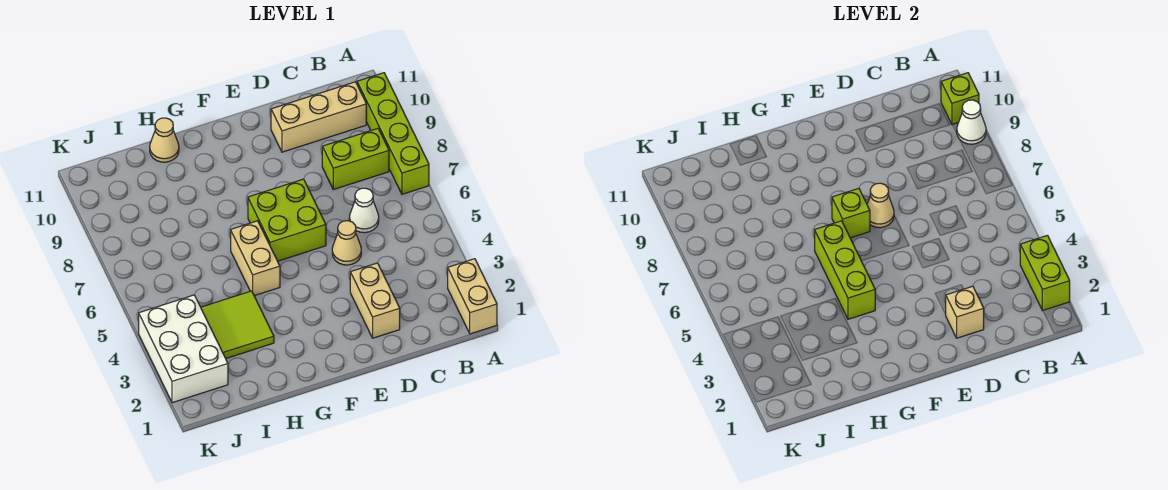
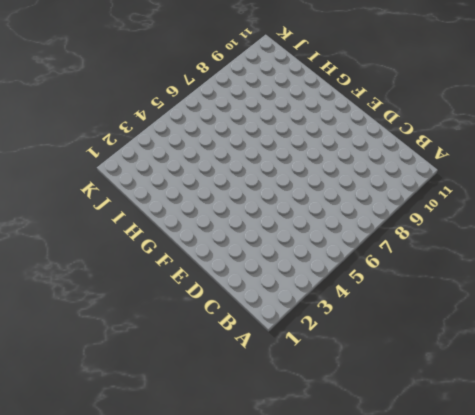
none -> tan 1x2 brick [448,259,497,334]
none -> lime 1x4 brick [357,73,429,194]
none -> lime 1x2 brick [322,129,389,190]

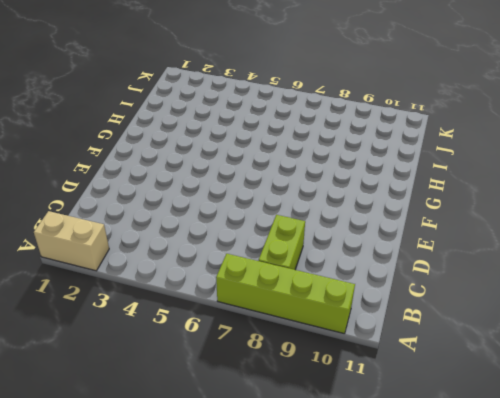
none -> tan 1x3 brick [271,82,366,152]
none -> white 1x1 cone [349,188,379,233]
none -> tan 1x2 brick [350,263,400,338]

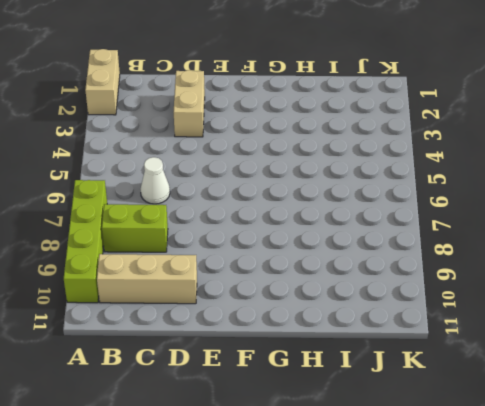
none -> tan 1x1 cone [332,221,361,265]
none -> lime 2x2 brick [248,179,326,261]
none -> tan 1x2 brick [231,221,280,296]

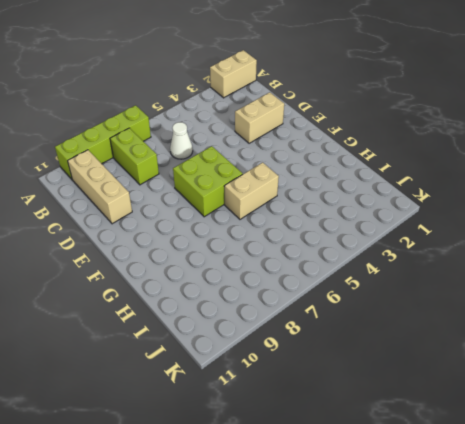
none -> tan 1x1 cone [332,221,361,265]
none -> lime 2x2 tile [201,291,274,358]
none -> tan 1x1 cone [150,118,179,162]

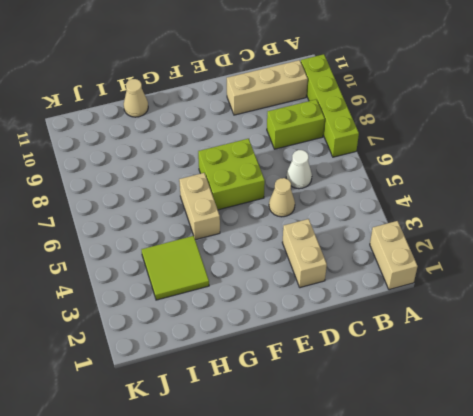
none -> white 2x3 brick [139,295,228,403]
none -> lime 1x2 brick [1020,235,1070,311]
none -> white 1x1 cone [957,100,986,144]

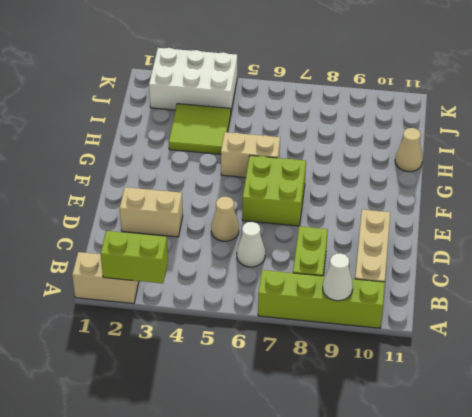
none -> lime 1x1 brick [941,73,979,125]
none -> tan 1x1 brick [946,286,984,338]
none -> tan 1x1 cone [867,183,894,228]

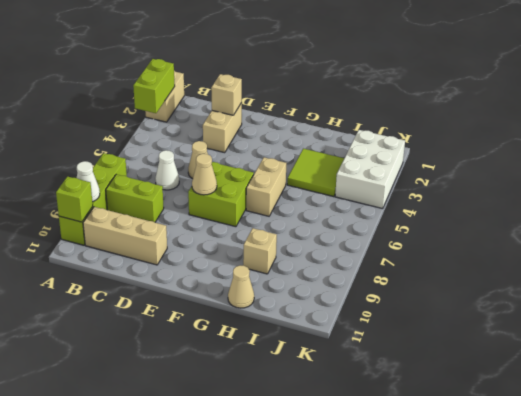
tan 1x1 brick [243,228,277,274] -> none
none -> lime 1x1 brick [832,188,870,238]
none -> lime 1x3 brick [815,221,875,319]

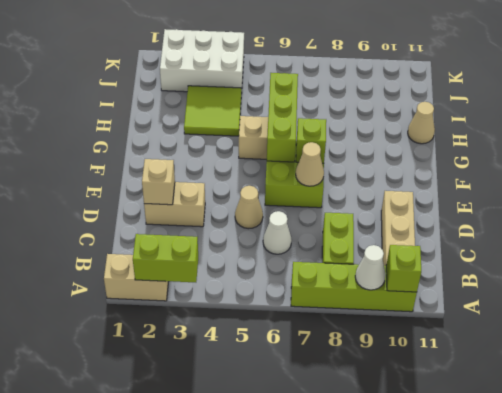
lime 1x3 brick [267,73,298,162] -> lime 1x3 brick turned to [815,221,875,319]

